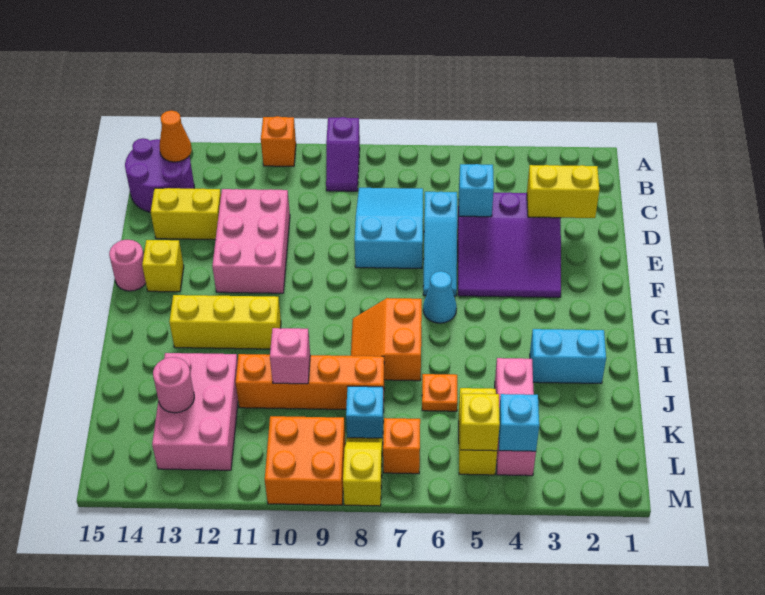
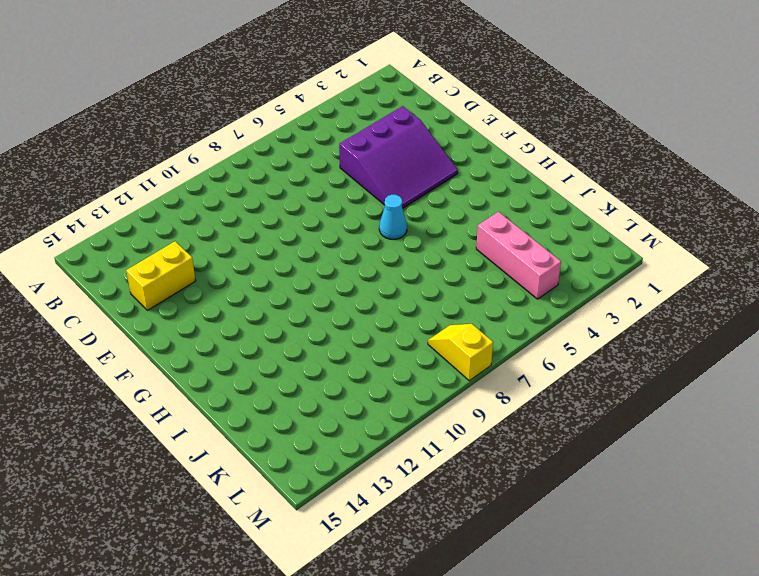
none -> purple 1x2 slope [326,117,360,191]
none -> orange 1x1 brick [261,116,296,166]
none -> purple 2x2 round brick [125,138,194,212]
none -> cyan 2x3 slope [355,188,423,269]

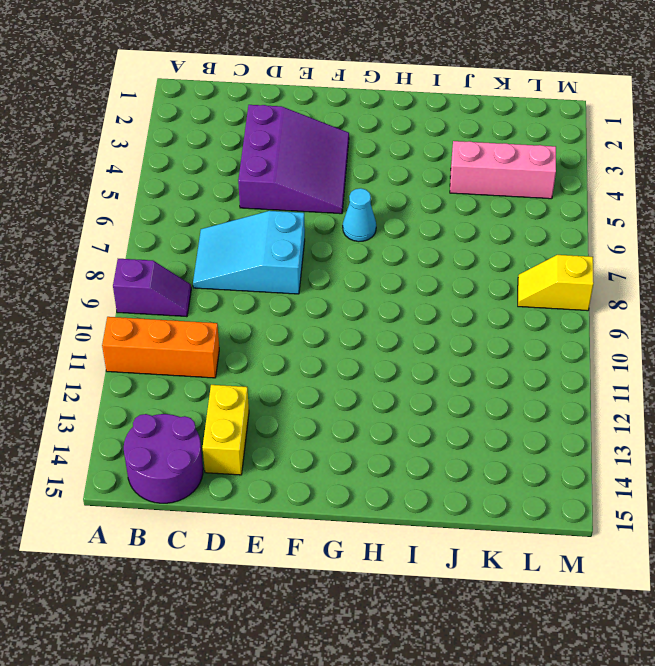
orange 1x3 brick [102,317,219,378] -> orange 1x1 brick [261,116,296,166]
none -> cyan 1x3 slope [423,192,457,296]
none -> pink 2x3 brick [212,189,290,293]
none -> yellow 1x1 brick [142,240,184,292]
none -> pink 1x1 round brick [109,240,146,291]

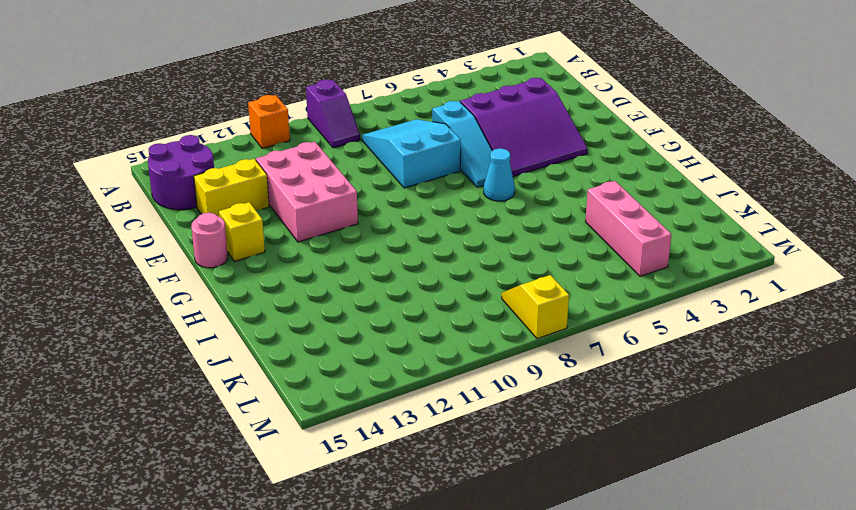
none -> orange 2x2 slope [351,298,422,381]
none -> yellow 1x3 brick [169,295,281,349]
none -> cyan 1x2 brick [530,329,606,383]
none -> orange 1x1 plate [422,374,457,411]

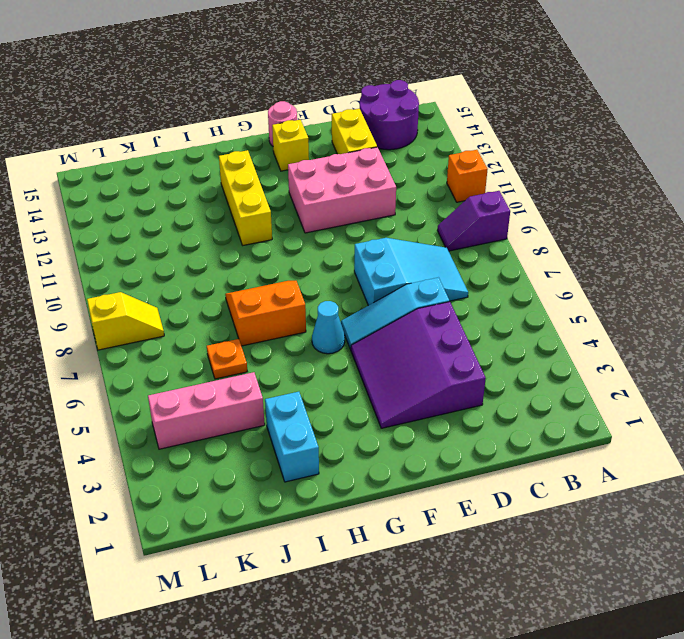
none -> orange 1x4 brick [236,354,384,409]
none -> pink 2x3 brick [152,353,238,470]
none -> yellow 1x2 brick [459,388,497,475]
none -> cyan 1x1 brick [346,386,384,438]

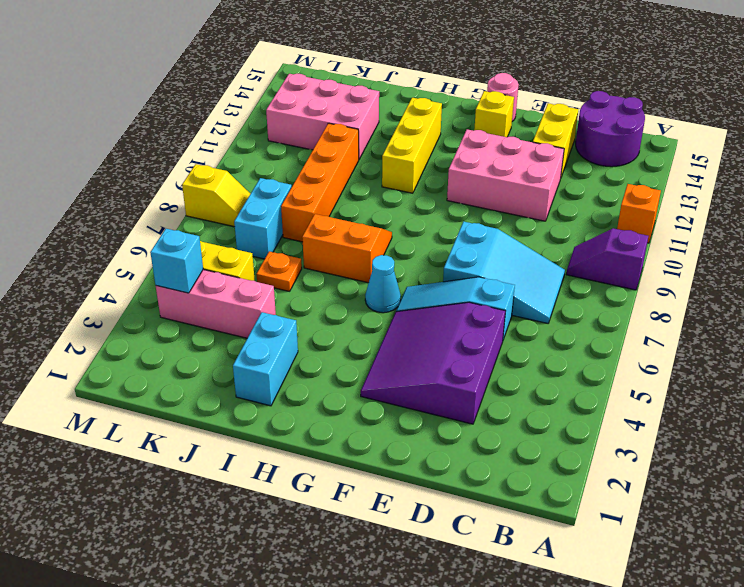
cyan 1x2 brick [234,178,292,259] -> cyan 1x1 brick [346,386,384,438]
none -> orange 1x1 brick [383,418,420,474]
none -> orange 2x2 brick [265,416,345,505]
none -> orange 1x1 cone [159,111,192,162]
none -> yellow 1x2 brick [527,165,599,218]

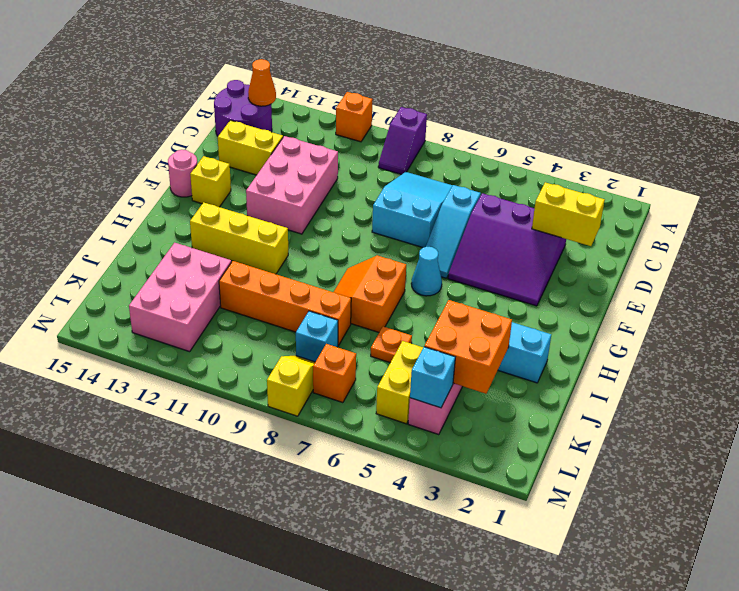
orange 2x2 brick [424,300,512,394] -> orange 2x2 brick moved to [265,416,345,505]
none -> cyan 1x1 brick [459,164,494,217]
none -> pink 1x1 brick [270,328,310,384]
none -> pink 1x1 round brick [153,357,194,413]
none -> yellow 1x1 brick [460,393,500,451]

